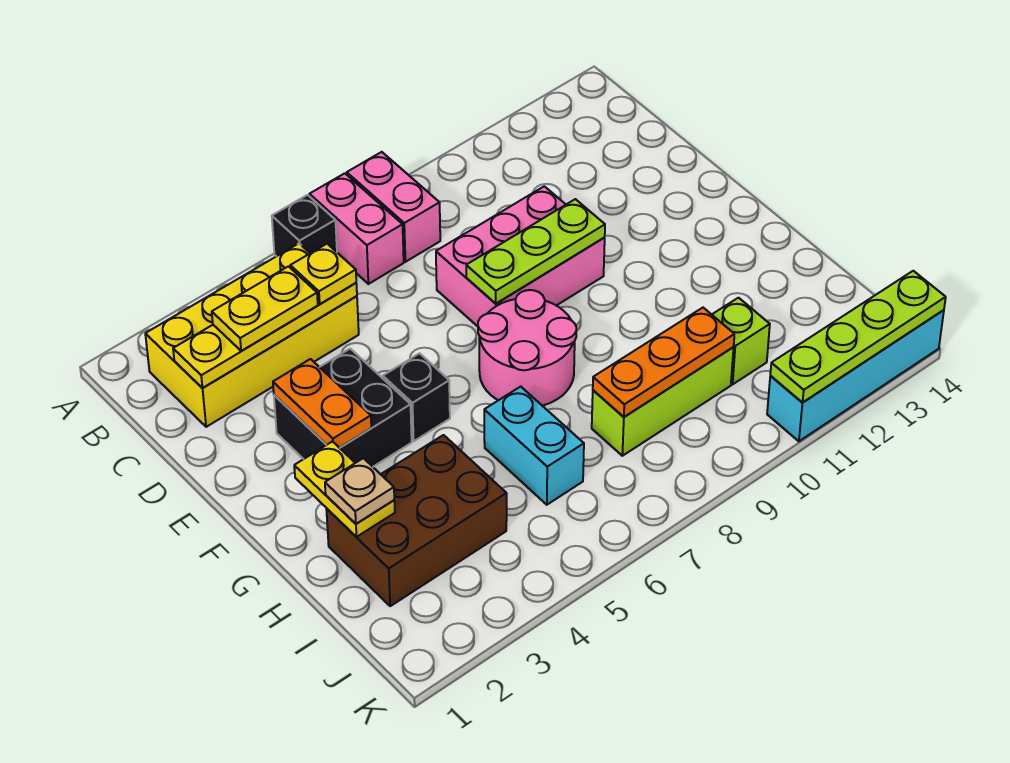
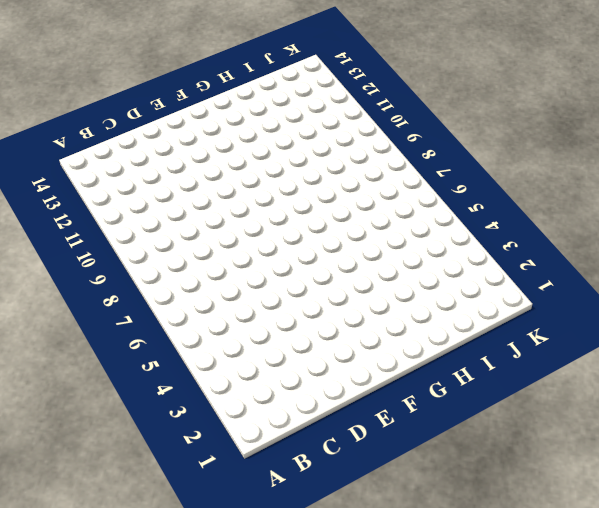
none -> black 1x1 brick [272,195,337,256]
none -> pink 1x2 brick [309,173,404,284]
none -> pink 1x2 brick [347,152,440,262]

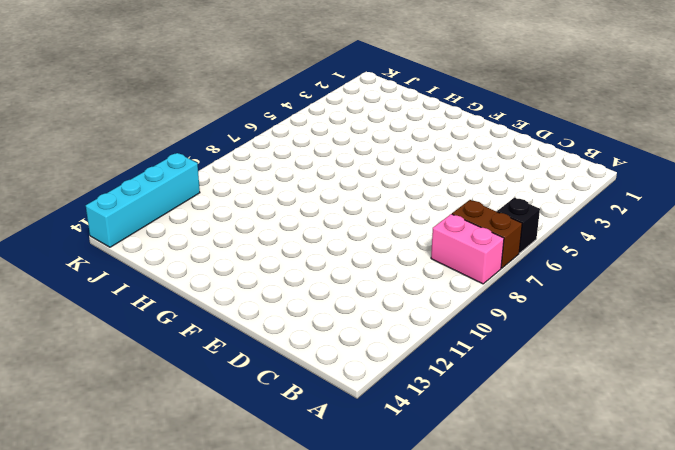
brown 1x2 brick [452,200,522,268] -> pink 1x2 brick [309,173,404,284]
none -> yellow 2x4 brick [145,244,359,427]
none -> pink 2x3 brick [436,186,605,326]
none -> black 2x2 brick [274,349,412,467]

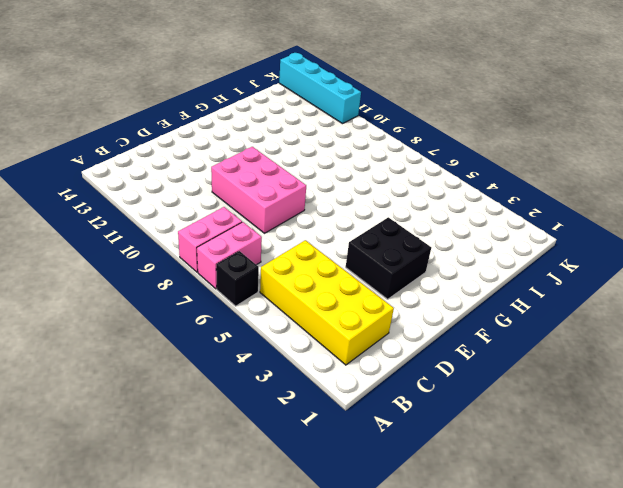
none -> black 1x1 brick [383,353,450,441]
none -> pink 2x2 round brick [478,290,576,406]
none -> brown 2x3 brick [326,435,507,606]

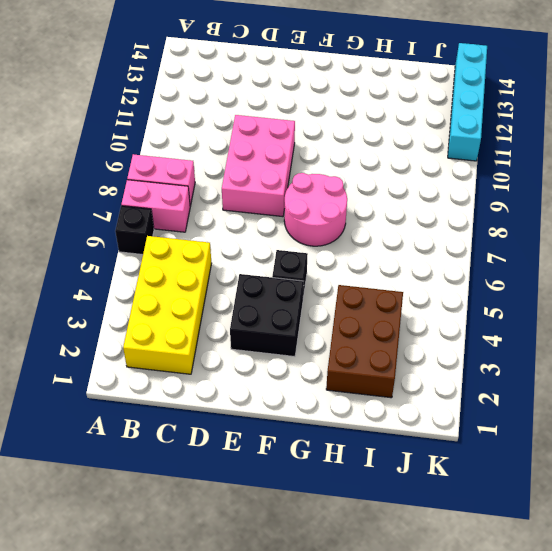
none -> cyan 1x2 brick [484,387,584,505]
none -> lime 1x3 brick [592,347,734,456]
none -> lime 1x1 brick [712,298,770,384]

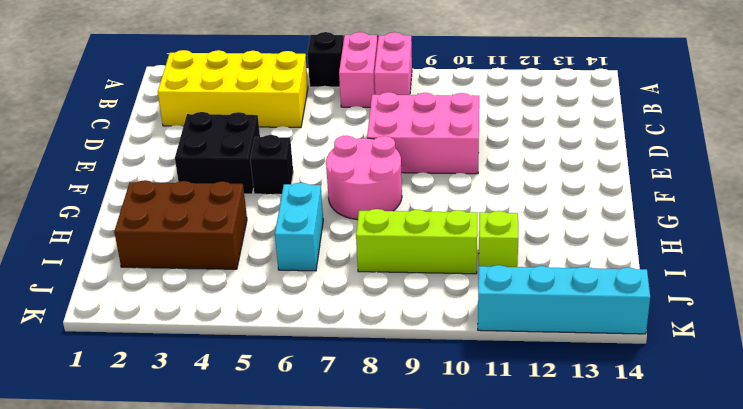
none -> yellow 1x4 plate [173,283,357,388]
none -> orange 1x2 plate [273,359,371,448]
none -> lime 1x3 plate [466,199,605,304]

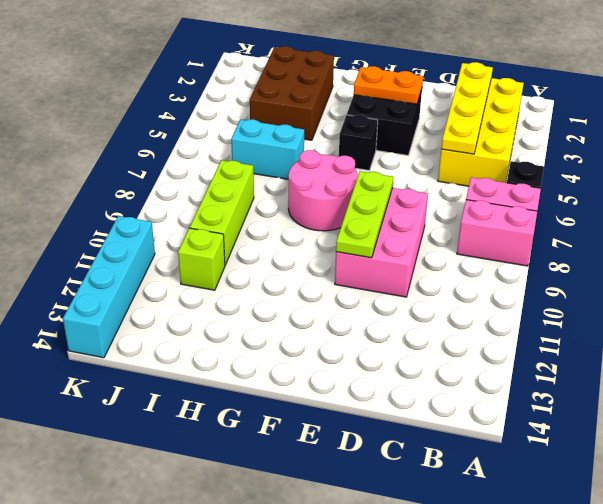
none -> yellow 1x2 plate [294,442,395,537]
none -> orange 1x3 plate [593,308,734,417]
none -> lime 1x4 plate [770,271,946,402]

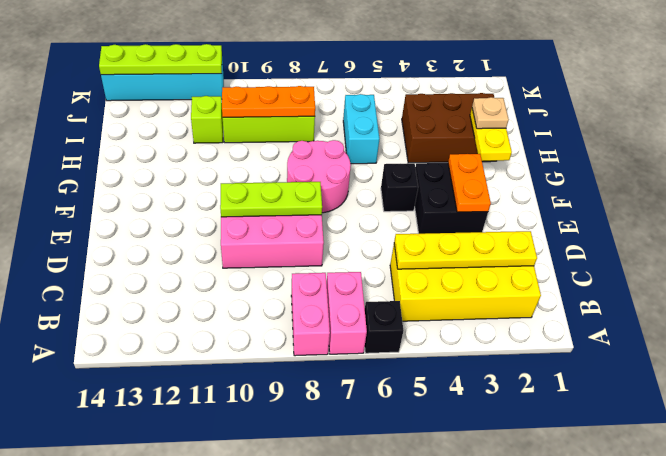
none -> yellow 1x2 plate [212,266,318,351]
none -> yellow 1x1 plate [290,244,356,304]

